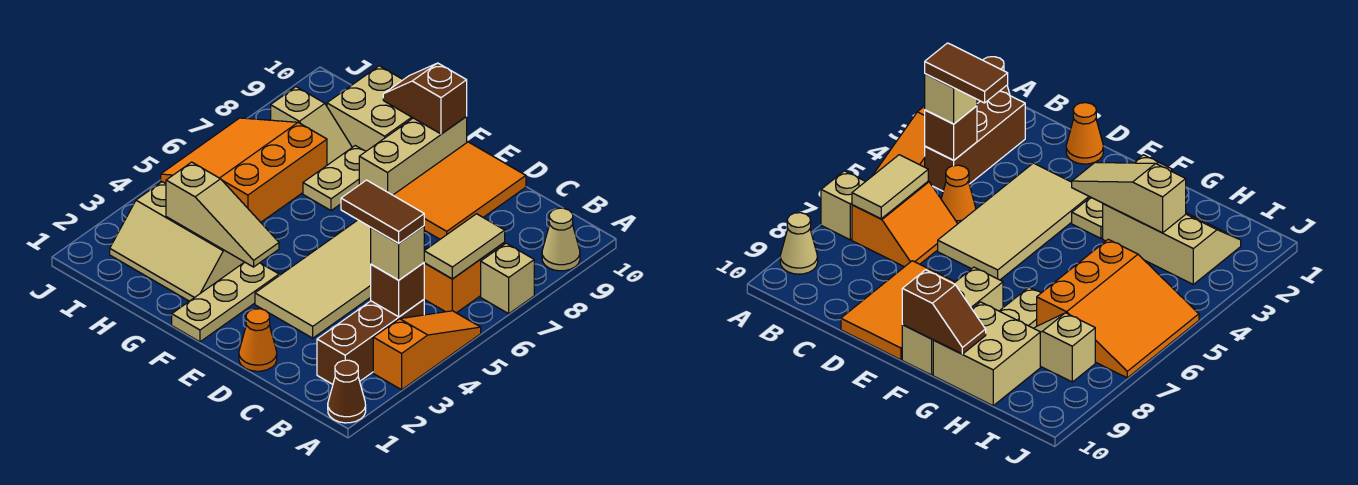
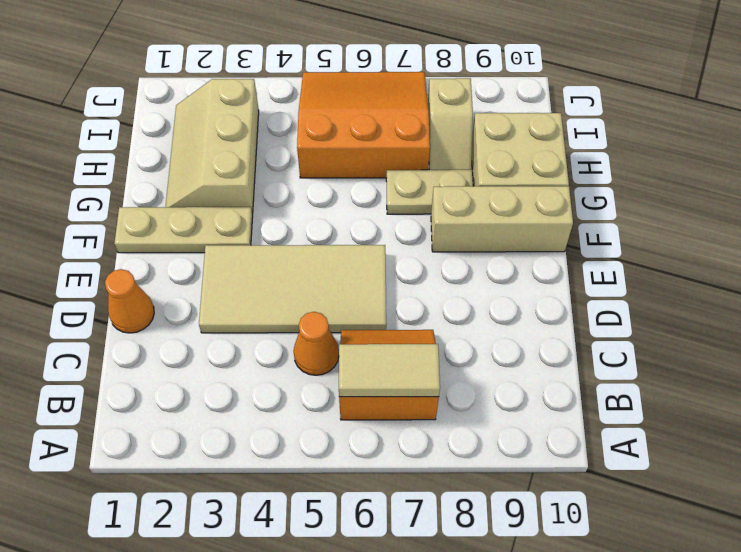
none -> brown 1x1 cone [328,360,366,423]
none -> orange 1x3 slope [373,311,481,390]
none -> tan 1x1 brick [481,243,534,314]

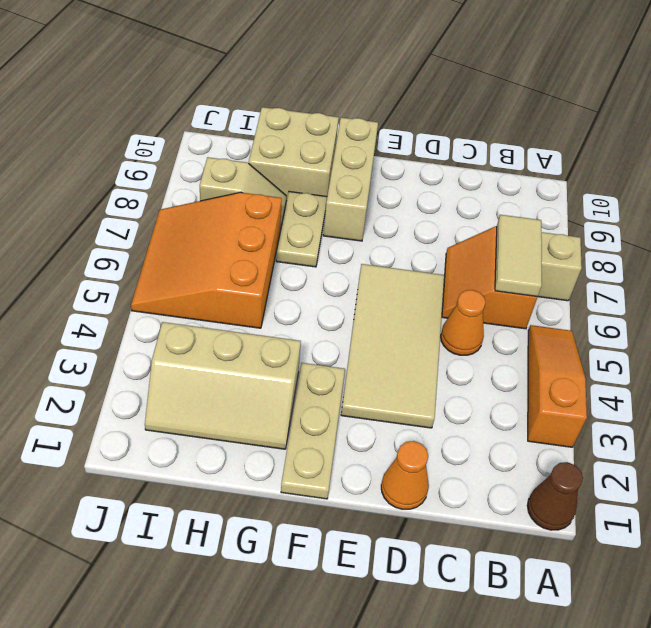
none -> tan 1x1 cone [542,208,580,271]
none -> brown 1x3 brick [317,300,424,384]
none -> orange 2x3 tile [393,142,526,239]

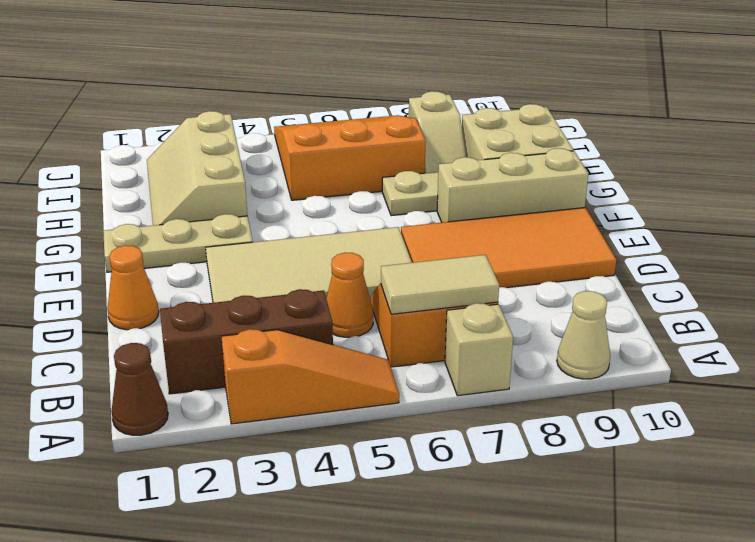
orange 2x4 tile [401,208,616,288] -> orange 2x3 tile [393,142,526,239]
none -> brown 1x1 brick [371,263,424,317]
none -> tan 1x3 slope [166,162,279,267]
none -> brown 1x2 slope [383,63,467,134]

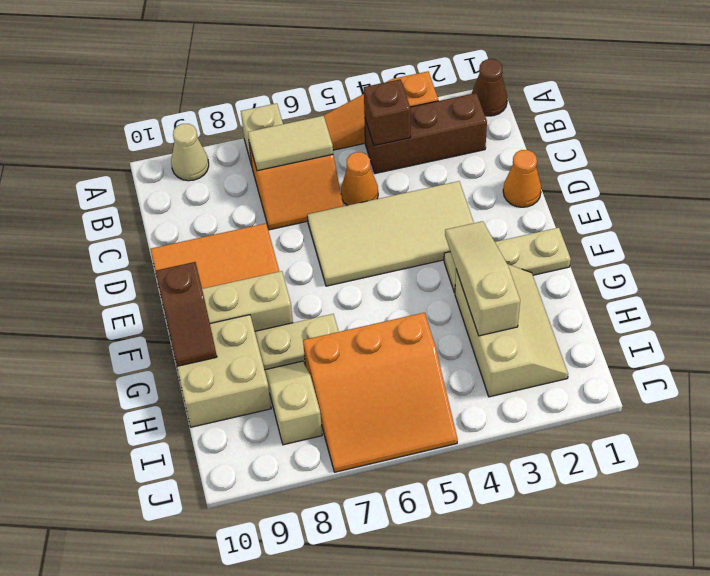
none -> tan 1x1 brick [371,226,424,280]
none -> brown 1x2 tile [341,180,424,243]

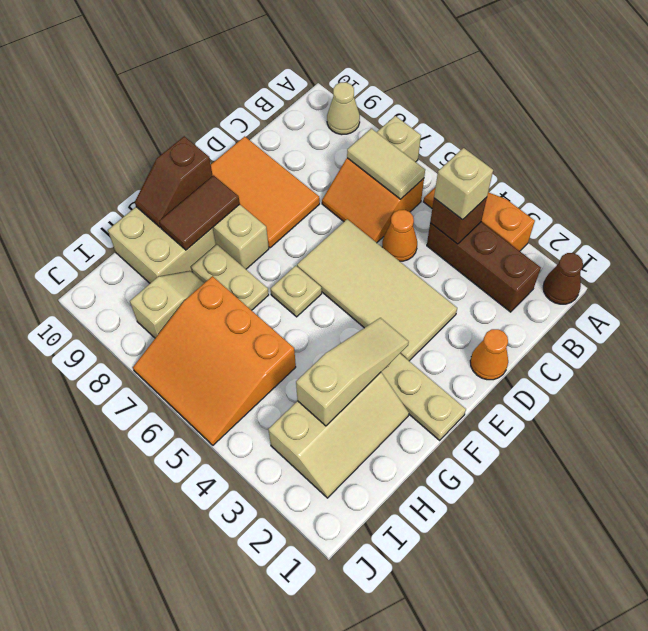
tan 1x1 plate [271,266,322,317] -> none
brown 1x2 tile [159,175,240,250] -> brown 1x2 tile moved to [341,180,424,243]

